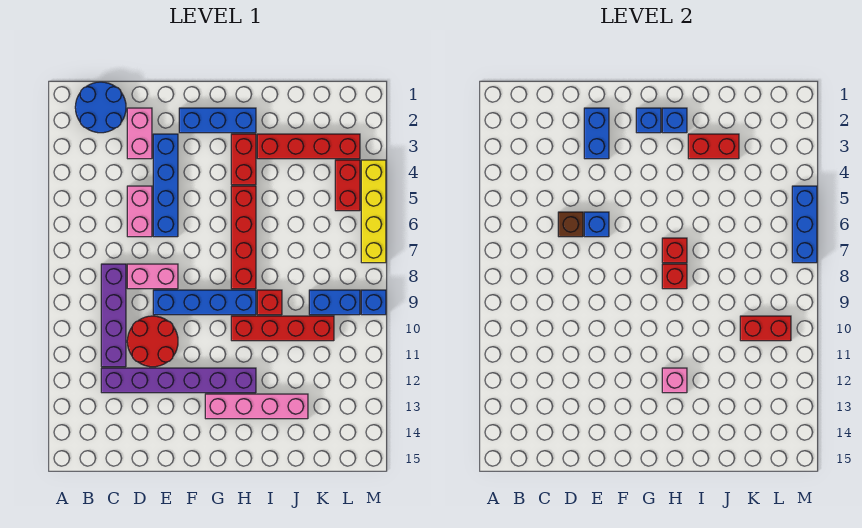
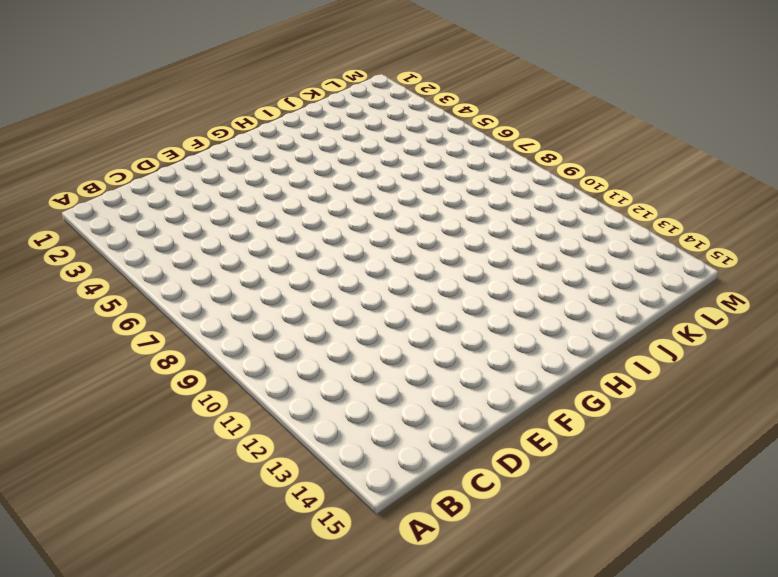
none -> blue 2x2 round brick [75,82,126,133]
none -> purple 1x4 brick [101,264,126,367]
none -> purple 1x6 brick [101,368,256,393]
none -> pink 1x2 brick [127,108,152,159]

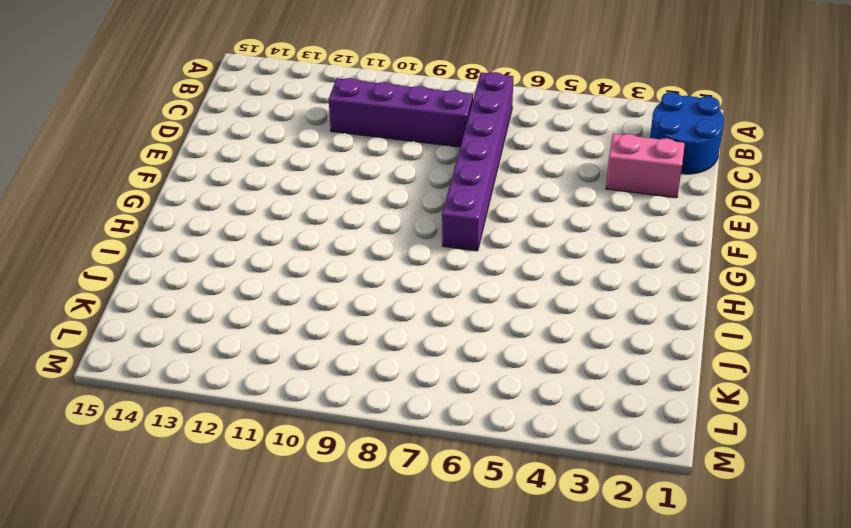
purple 1x6 brick [442,72,513,251] -> purple 1x6 brick moved to [101,368,256,393]
none -> pink 1x2 brick [127,186,152,237]
none -> pink 1x2 brick [127,264,178,289]
none -> red 2x2 round brick [127,316,178,367]
none -> blue 1x4 brick [153,134,178,237]

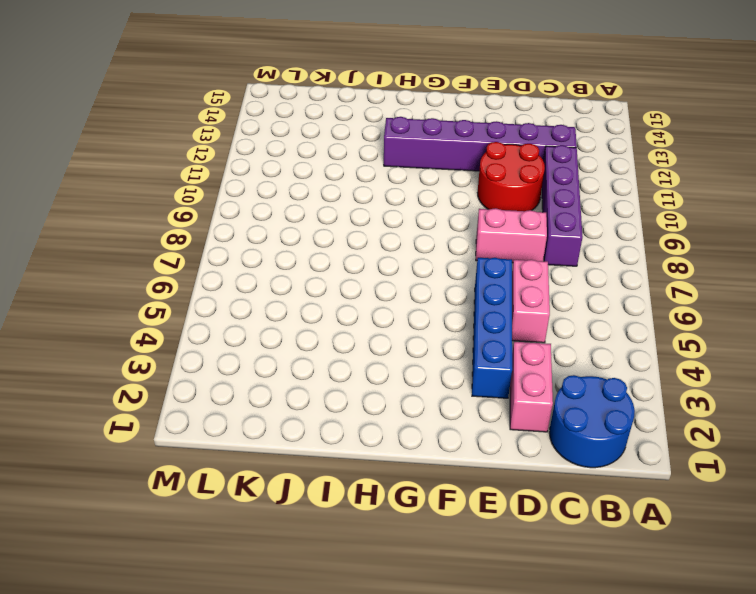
none -> blue 1x4 brick [153,290,256,315]
none -> blue 1x3 brick [179,108,256,133]
none -> pink 1x4 brick [205,394,308,419]
none -> red 1x2 brick [231,134,256,185]

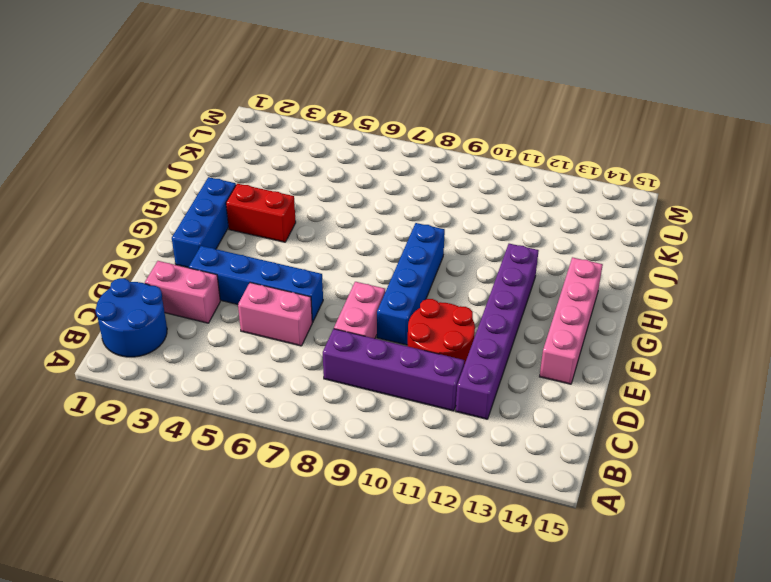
pink 1x4 brick [539,257,603,384] -> pink 1x4 brick moved to [205,394,308,419]
none -> red 1x4 brick [231,186,256,289]
none -> red 1x4 brick [231,316,334,341]
none -> red 1x4 brick [257,134,360,159]
none -> red 1x1 brick [257,290,282,315]

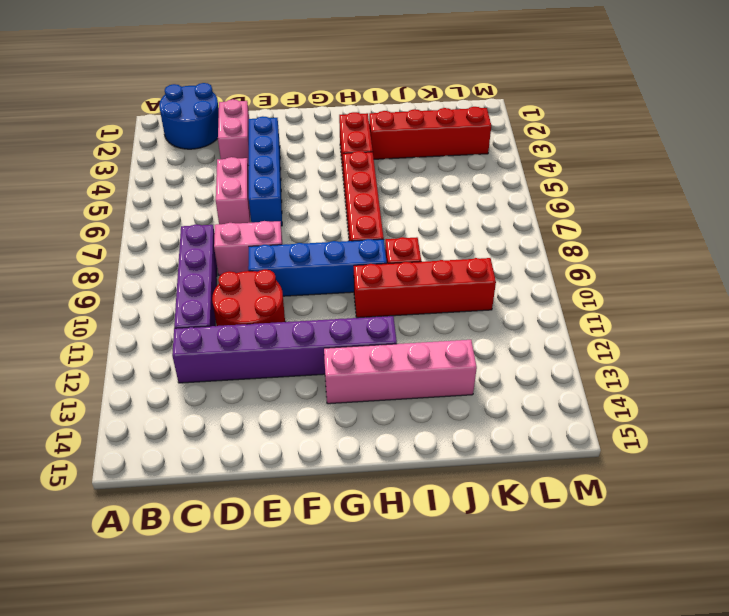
none -> blue 1x3 brick [179,108,256,133]
none -> blue 1x2 brick [309,290,360,315]
none -> red 1x2 brick [335,160,360,211]
none -> yellow 1x4 brick [361,160,386,263]

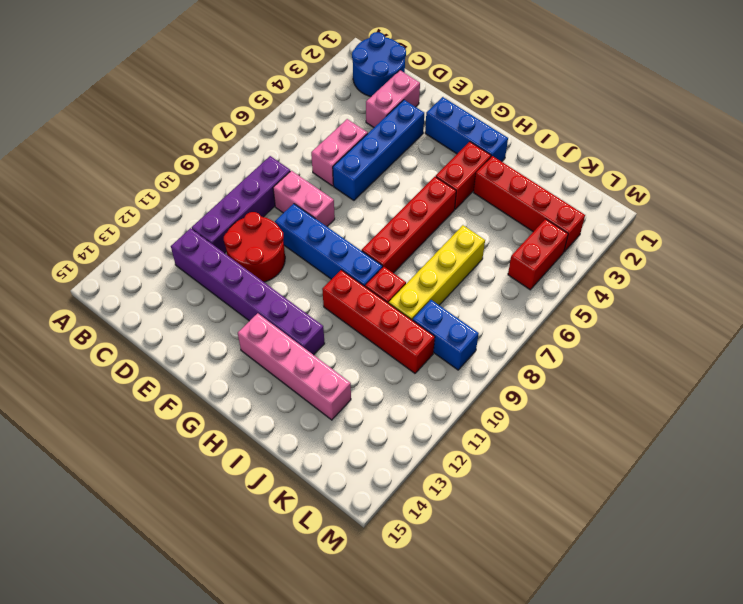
yellow 1x4 brick [389,225,485,320] -> yellow 1x4 brick moved to [361,160,386,263]
none -> blue 1x1 brick [361,290,386,315]
none -> brown 1x1 brick [558,212,583,237]
none -> blue 1x2 brick [584,108,609,159]
none -> blue 1x1 brick [584,212,609,237]

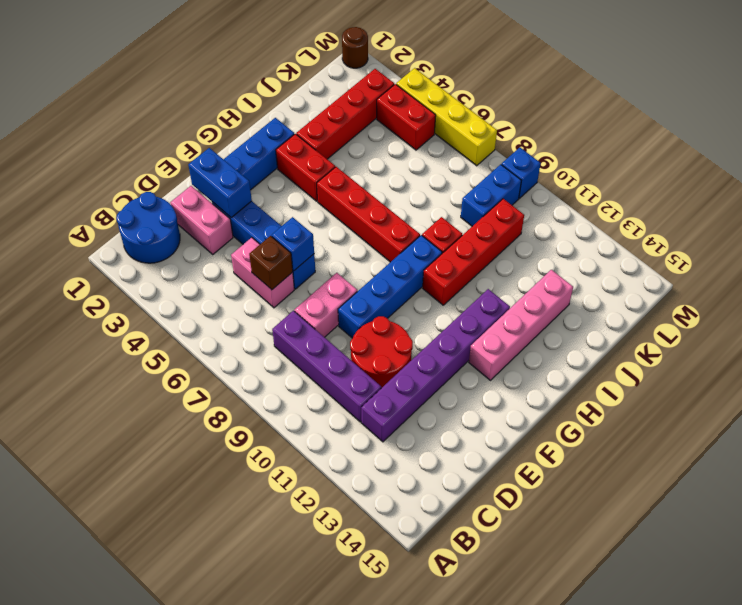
brown 1x1 round brick [342,27,368,68] -> none
none -> blue 1x1 brick [636,108,661,133]
none -> blue 1x1 brick [662,108,687,133]
none -> red 1x1 brick [662,238,687,263]
none -> red 1x1 brick [662,264,687,289]

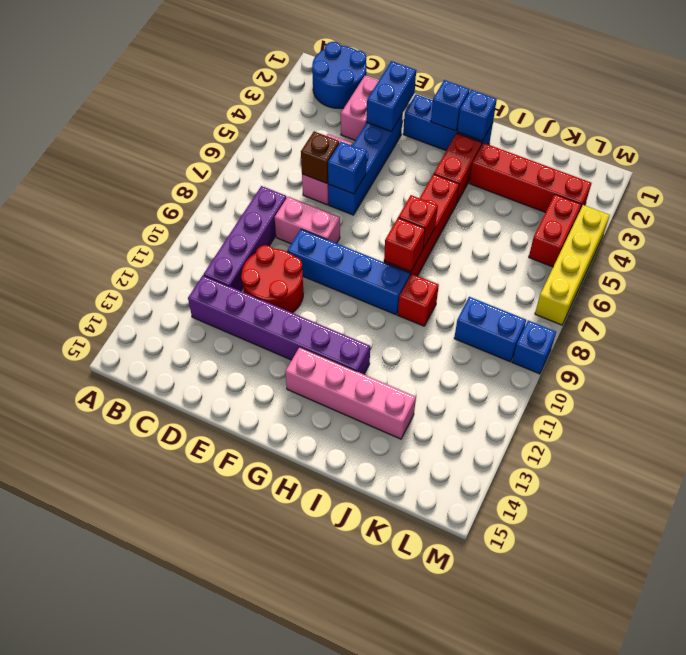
none -> red 1x4 brick [231,316,334,341]
none -> pink 1x1 brick [662,368,687,393]
none -> red 1x2 brick [688,134,739,159]
none -> red 1x2 brick [740,316,791,341]

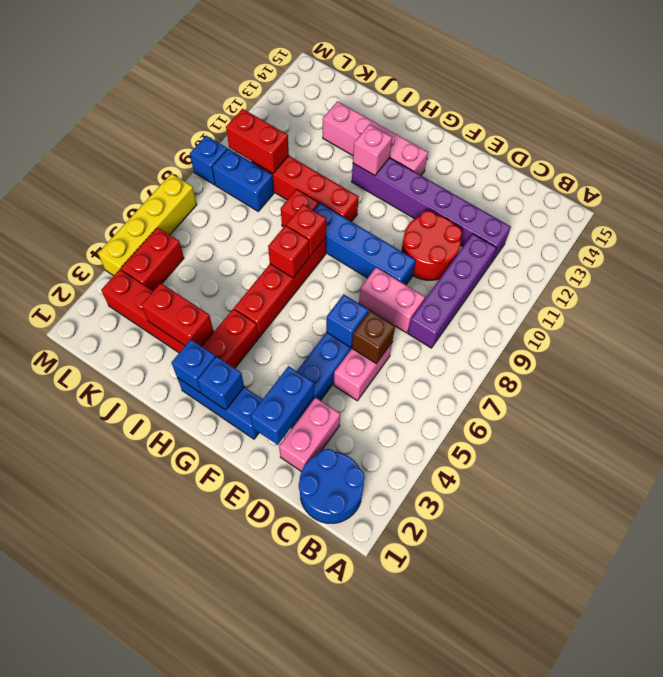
none -> blue 1x3 brick [792,186,817,263]

